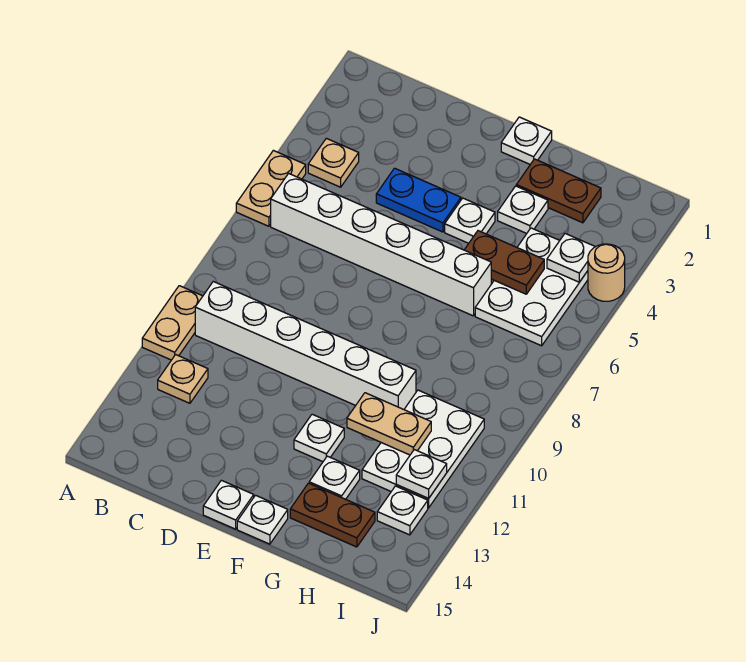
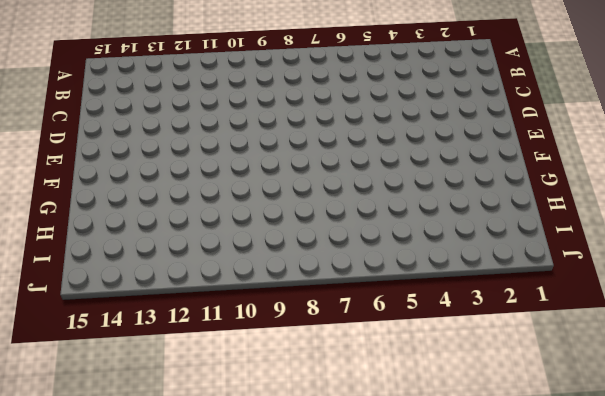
none -> tan 1x2 plate [236,150,306,226]
none -> tan 1x2 plate [142,286,203,360]
none -> tan 1x1 plate [308,138,359,187]

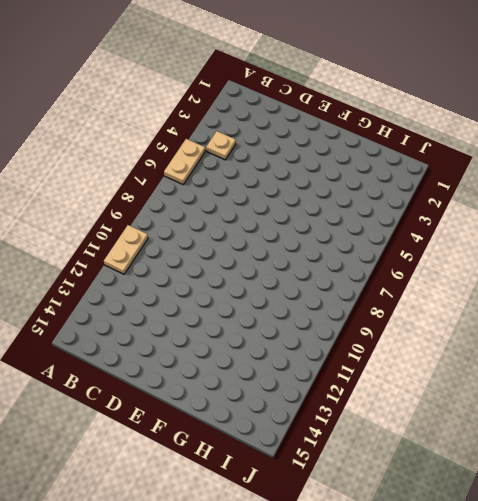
none -> white 1x6 brick [271,173,491,316]
none -> white 1x6 brick [195,282,416,409]
none -> tan 1x1 plate [158,355,208,403]

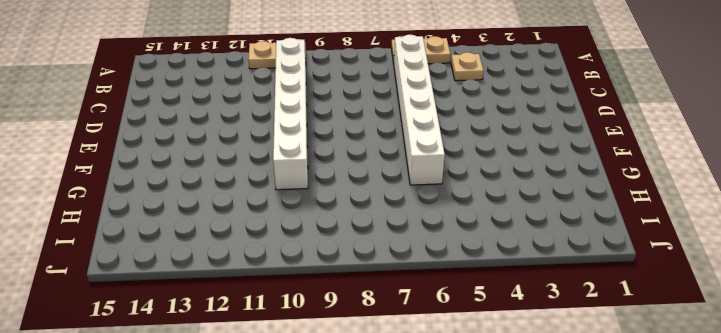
none -> tan 1x1 plate [158,355,208,403]
none -> blue 1x2 plate [376,168,461,232]
none -> white 1x1 plate [203,480,254,529]

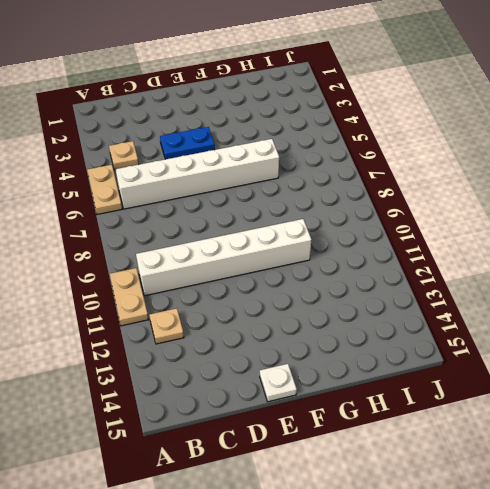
none -> white 1x1 plate [501,117,552,164]
none -> white 1x1 plate [445,198,495,243]
none -> white 1x1 plate [294,414,344,462]

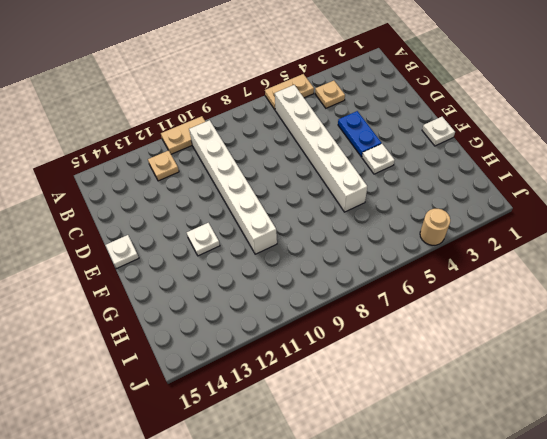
none -> white 1x1 plate [237,495,288,544]
none -> brown 1x2 plate [516,159,601,223]
none -> white 1x1 plate [498,186,548,233]

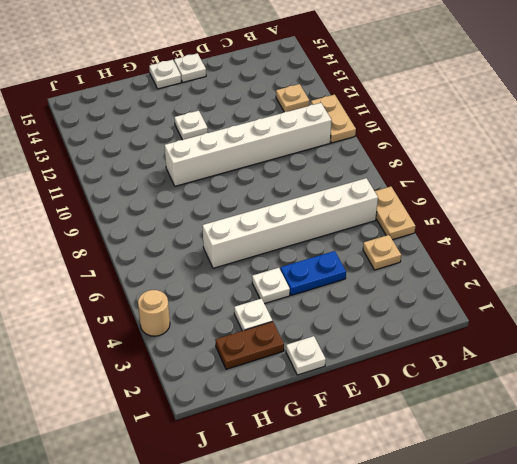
none -> white 1x1 plate [309,456,360,499]
none -> brown 1x2 plate [290,483,375,547]
none -> white 2x3 plate [475,228,588,346]

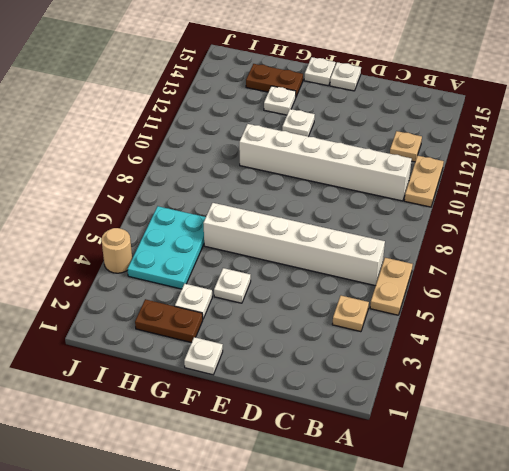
cyan 2x3 plate [127,206,206,289] -> white 2x3 plate [475,228,588,346]
none -> blue 1x2 plate [376,168,461,232]
none -> white 2x3 plate [362,390,484,508]
none -> white 1x1 plate [377,486,428,535]

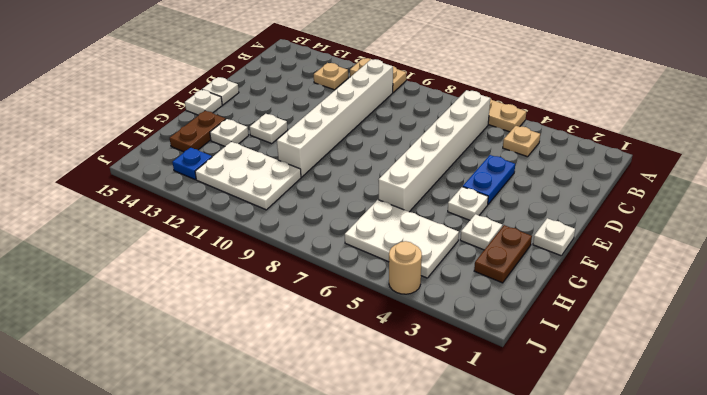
blue 1x1 plate [172,147,212,179] -> white 1x1 plate [377,486,428,535]
none -> brown 1x2 plate [465,231,544,294]
none -> tan 1x2 plate [347,393,431,455]
none -> white 1x1 plate [547,234,595,282]

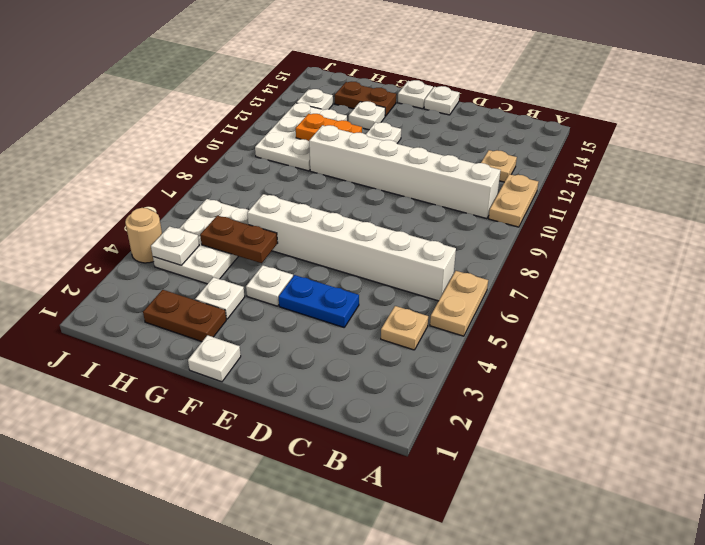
orange 1x2 plate [296,114,362,141] -> tan 1x2 plate [347,393,431,455]
none -> white 1x1 plate [396,450,447,498]

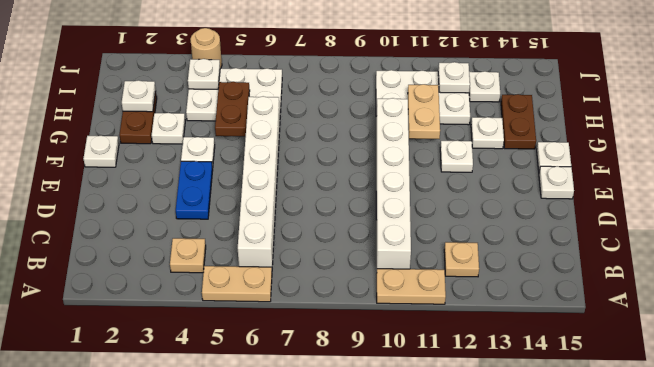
white 1x1 plate [122,80,156,112] -> none

